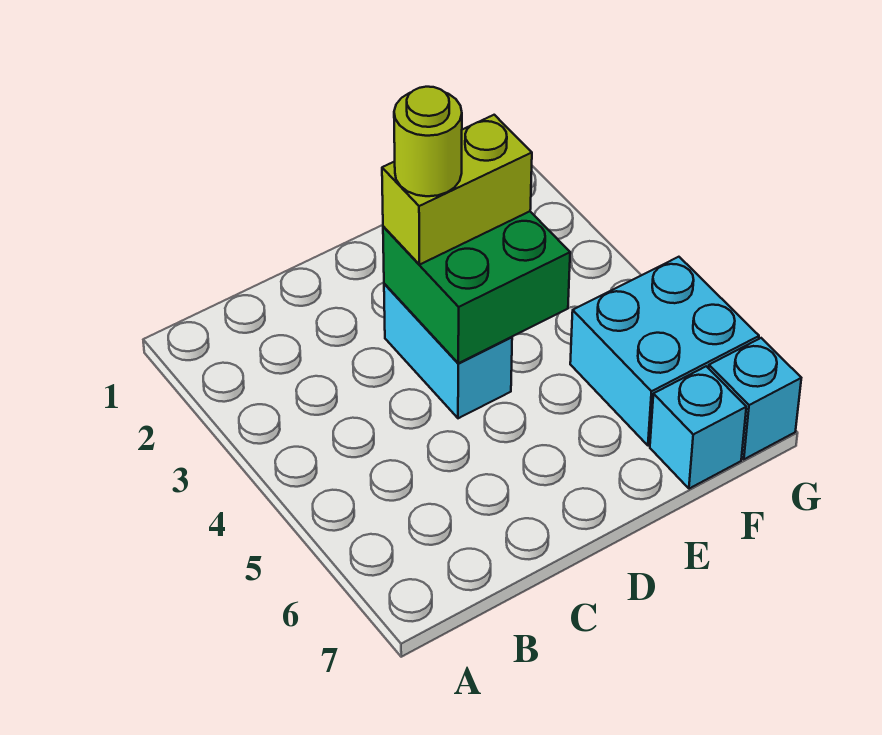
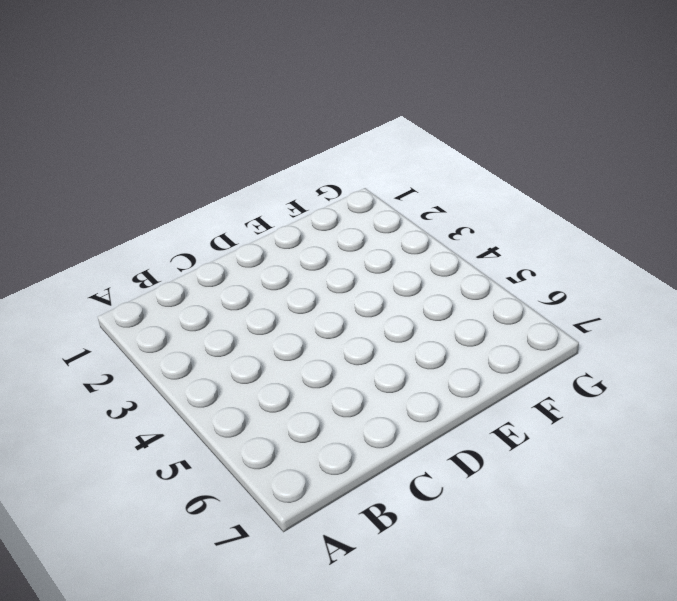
none -> cyan 1x2 brick [384,284,512,418]
none -> cyan 2x2 brick [570,257,759,446]

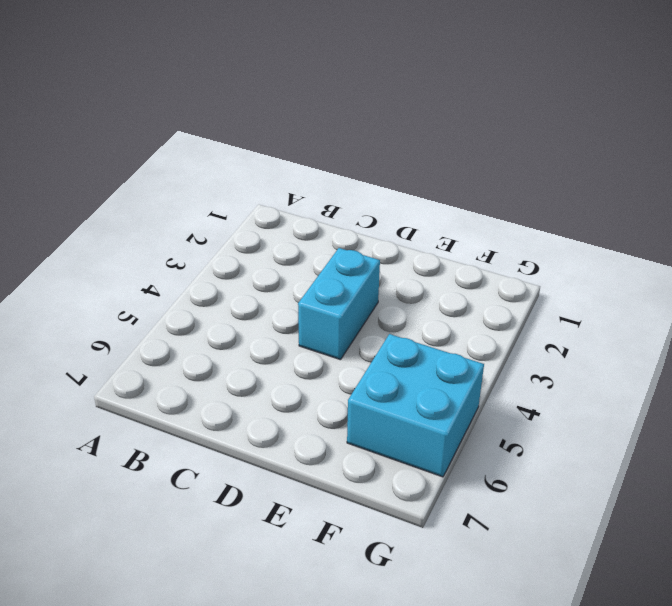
none -> cyan 1x1 brick [650,366,746,489]
none -> cyan 1x1 brick [709,338,801,459]

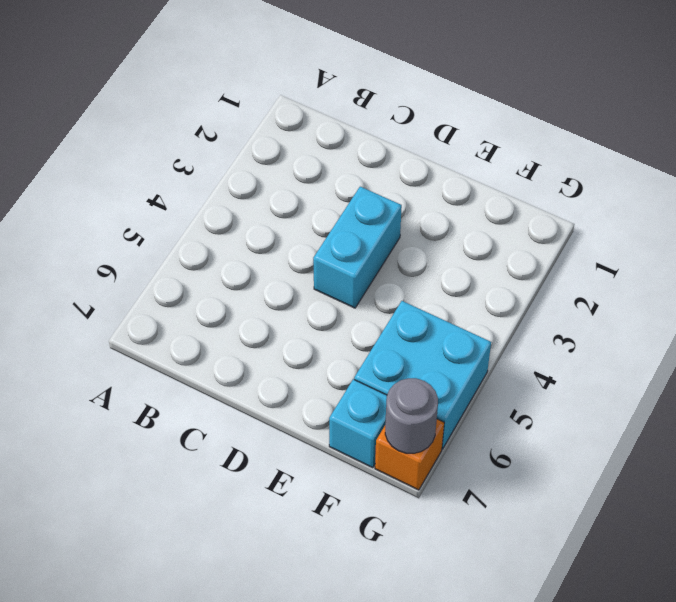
orange 1x1 brick [375,419,444,490] -> cyan 1x1 brick [709,338,801,459]
grey 1x1 round brick [385,378,438,453] -> none
none -> green 2x2 brick [383,211,570,363]
none -> lime 1x2 brick [382,115,532,264]

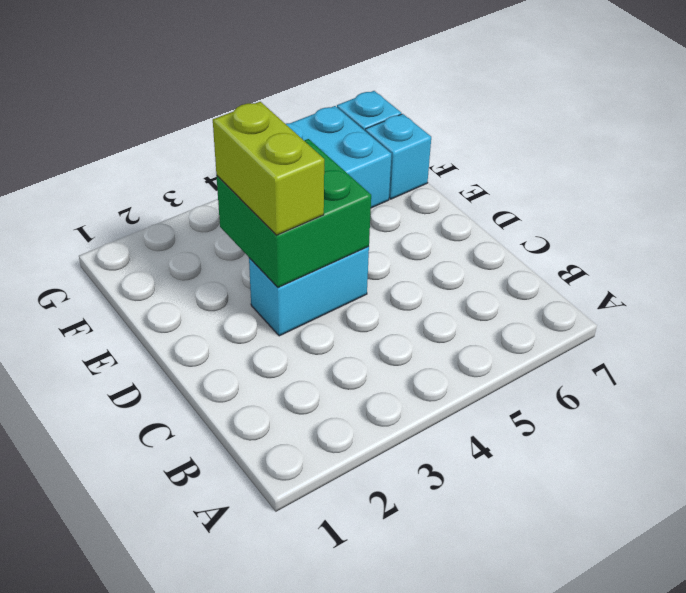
none -> lime 1x1 round brick [394,87,462,196]

